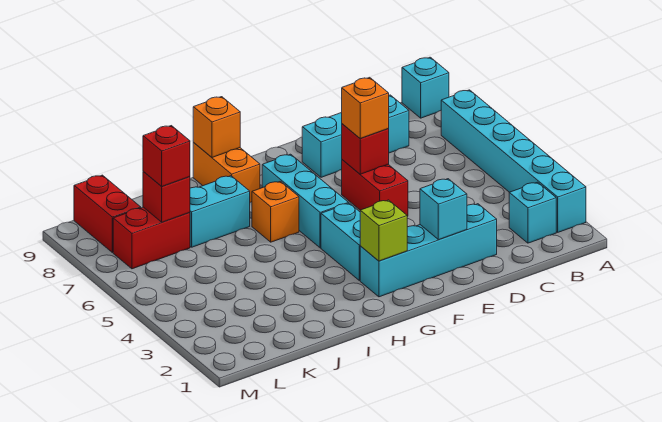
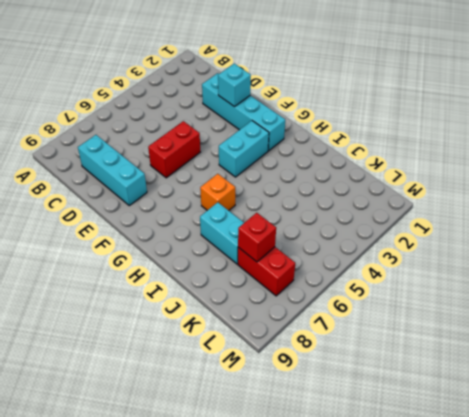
none -> cyan 1x6 brick [441,90,586,232]
none -> cyan 1x1 brick [402,57,449,118]
none -> cyan 1x1 brick [509,182,556,243]

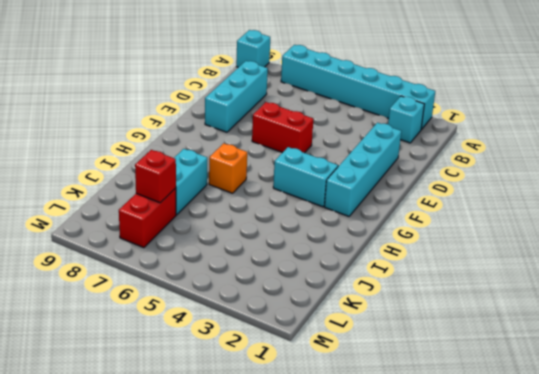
none -> cyan 1x3 brick [262,154,349,248]
none -> orange 1x2 brick [193,142,260,202]
none -> red 1x2 brick [74,175,141,252]

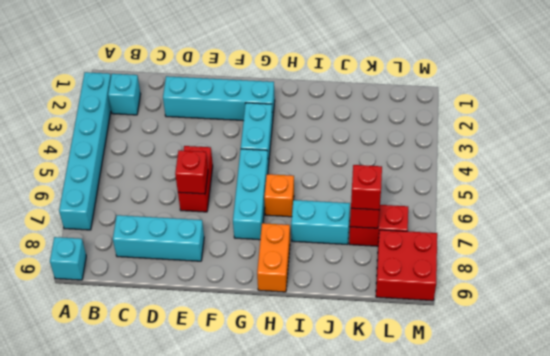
red 2x2 brick [376,230,437,301] -> red 1x2 brick [74,175,141,252]
none -> cyan 1x1 brick [420,179,467,240]
none -> lime 1x1 brick [360,200,407,261]
none -> orange 1x1 brick [193,97,240,157]

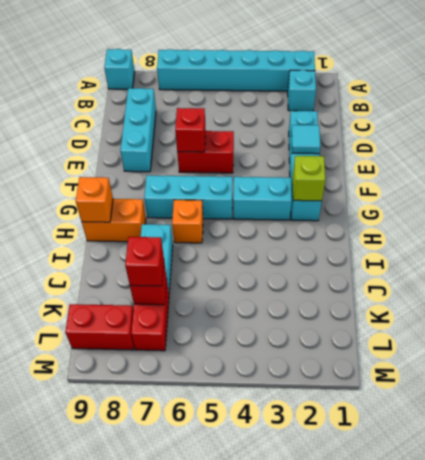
cyan 1x1 tile [291,125,320,154] -> cyan 1x1 brick [420,179,467,240]
none -> orange 1x1 brick [342,78,389,139]

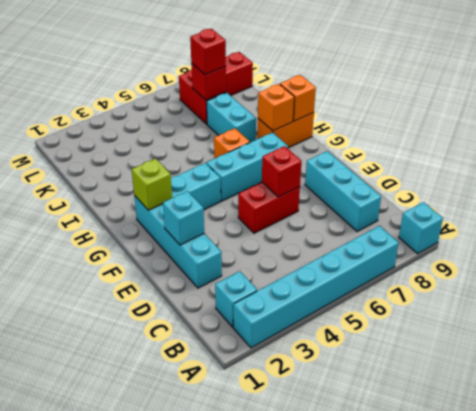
orange 1x1 brick [258,84,294,131] -> orange 1x1 brick moved to [342,78,389,139]

